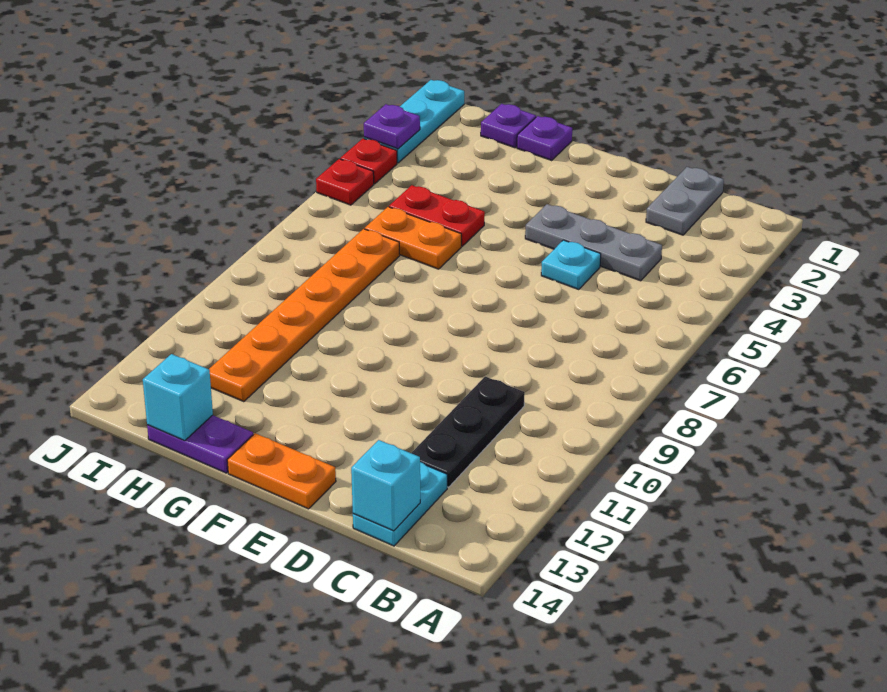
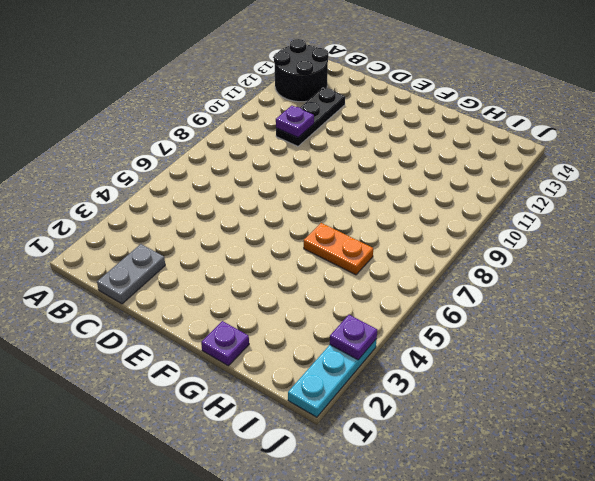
black 2x2 round brick [274,39,329,102] -> none
purple 1x1 plate [276,106,314,138] -> purple 1x1 plate moved to [481,104,536,148]
none -> grey 1x3 plate [525,204,662,281]
none -> cyan 1x2 plate [353,462,447,546]
none -> cyan 1x1 plate [541,240,601,290]

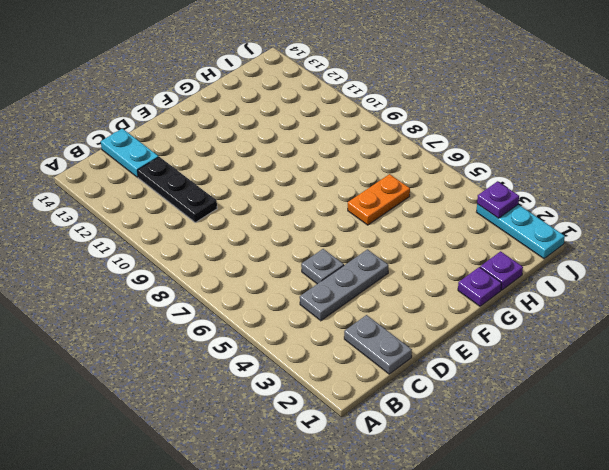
grey 1x1 plate [301,249,344,284] -> cyan 1x1 plate [541,240,601,290]
none -> orange 1x2 plate [227,433,336,509]
none -> red 1x2 plate [389,185,485,246]
none -> purple 1x2 plate [147,415,253,473]

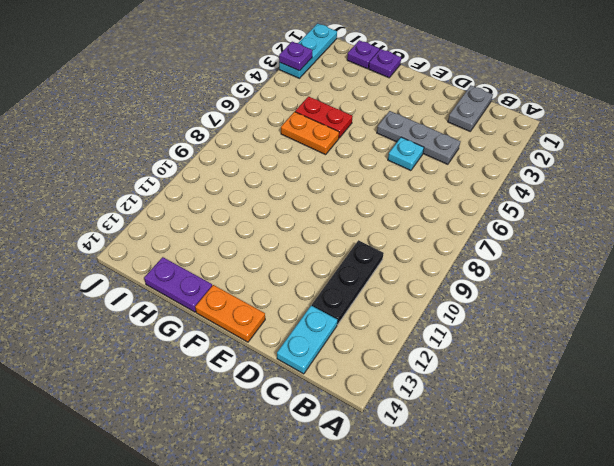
none -> orange 1x6 plate [209,229,400,402]
none -> red 1x1 plate [340,139,397,184]
none -> red 1x1 plate [316,159,374,205]

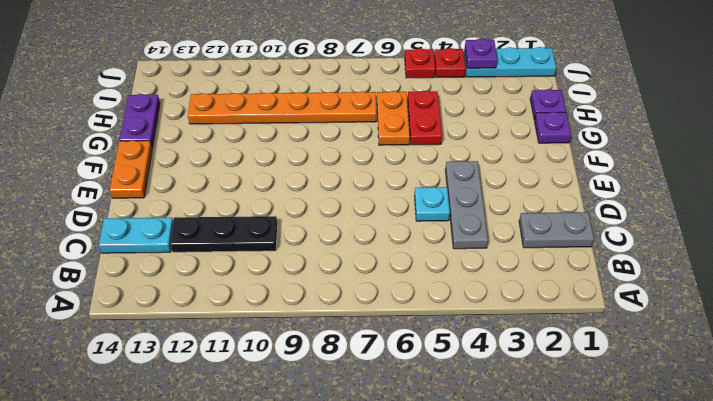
none -> cyan 1x1 brick [351,440,420,531]
none -> cyan 1x1 brick [143,354,213,441]

